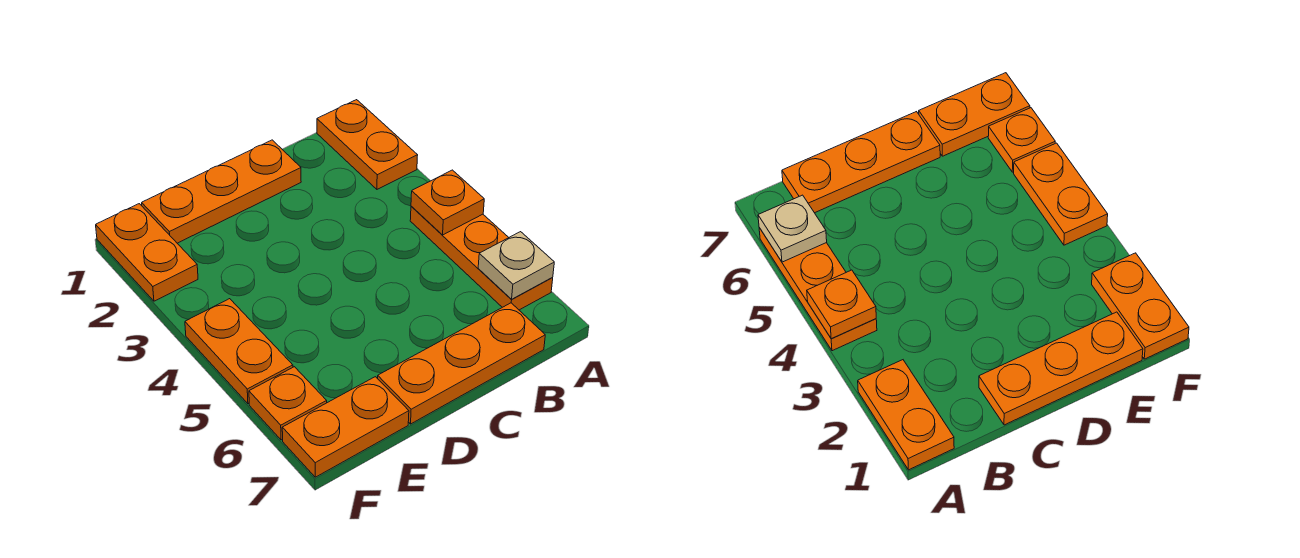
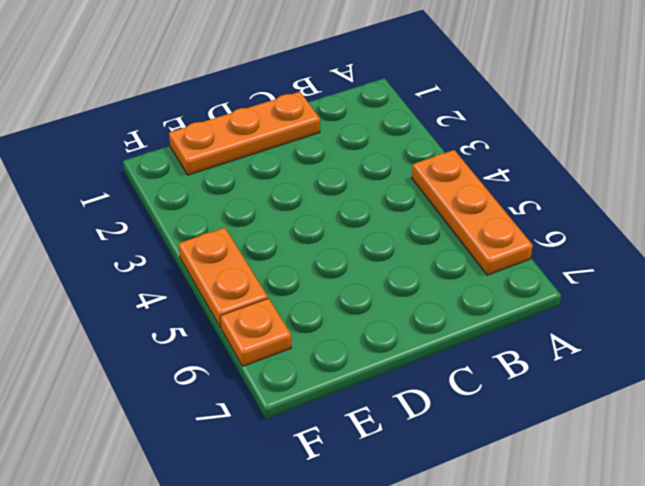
none -> orange 1x2 plate [317,100,418,189]
none -> orange 1x3 plate [378,303,545,424]

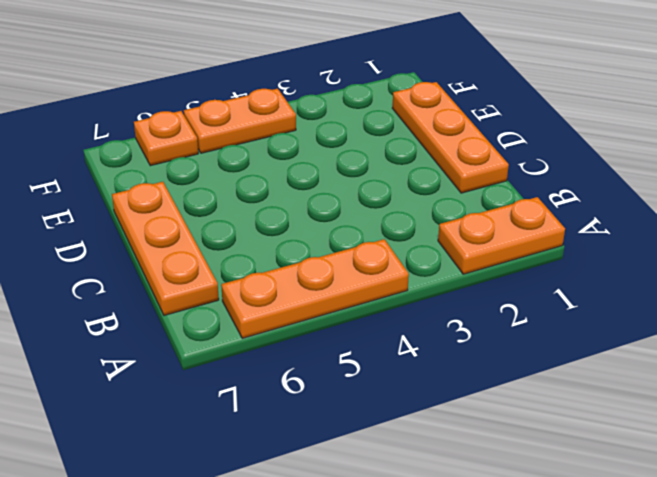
none -> orange 1x2 plate [282,377,409,477]
none -> orange 1x2 plate [96,204,198,301]

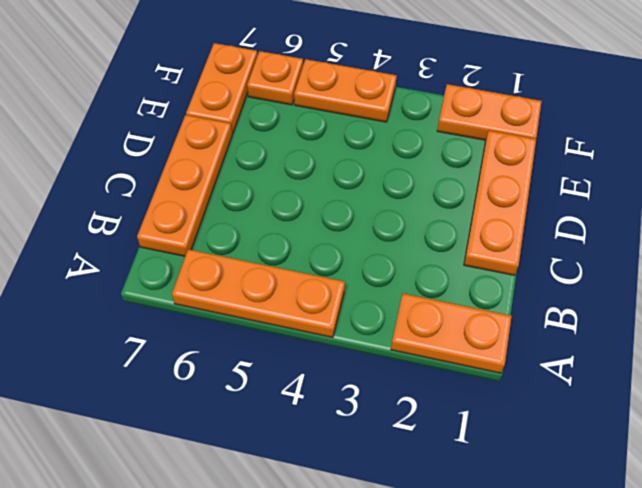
none -> orange 1x1 plate [411,170,484,235]
none -> tan 1x1 plate [478,232,554,299]

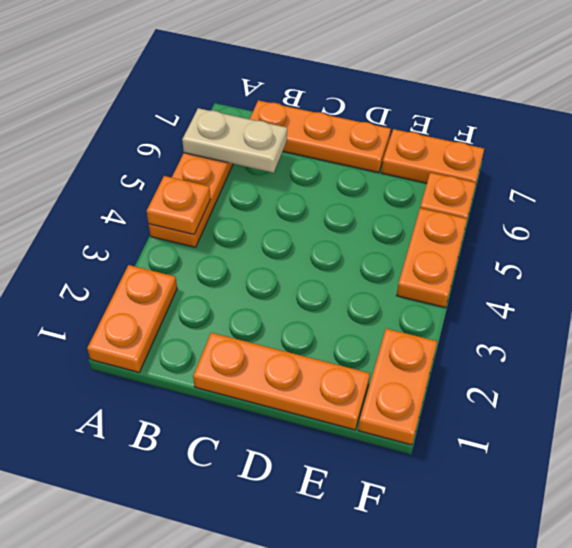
tan 1x2 plate [182,108,287,173] -> tan 1x1 plate [478,232,554,299]

